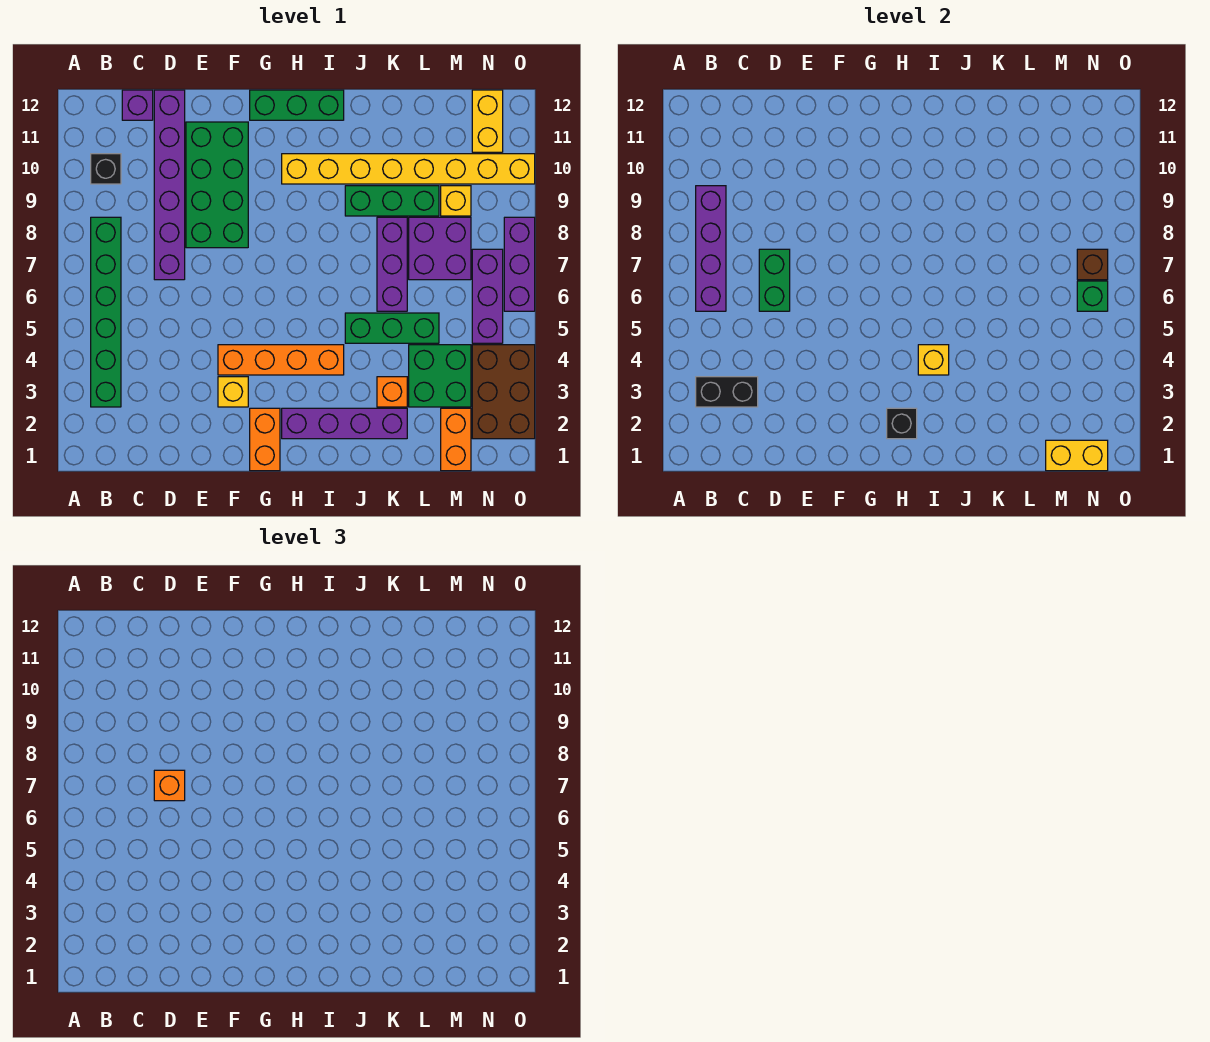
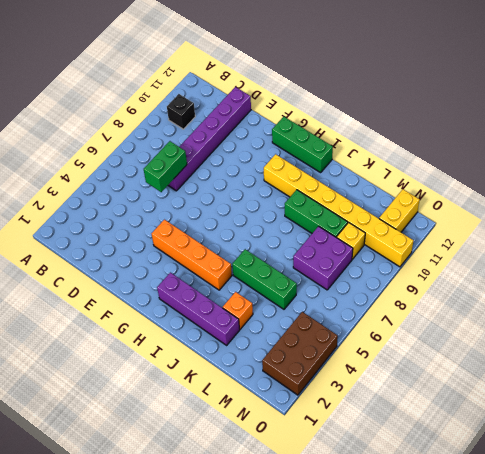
none -> green 1x6 brick [91,217,121,407]
none -> purple 1x1 brick [122,90,153,120]
none -> green 2x4 brick [186,122,248,248]
none -> yellow 1x1 brick [218,377,248,407]

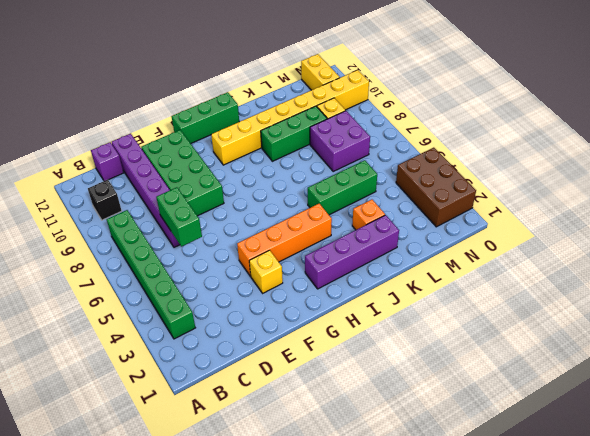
none -> orange 1x2 brick [250,408,280,471]
none -> purple 1x3 brick [377,217,407,311]
none -> green 2x2 brick [409,345,471,407]
none -> orange 1x2 brick [441,408,471,471]

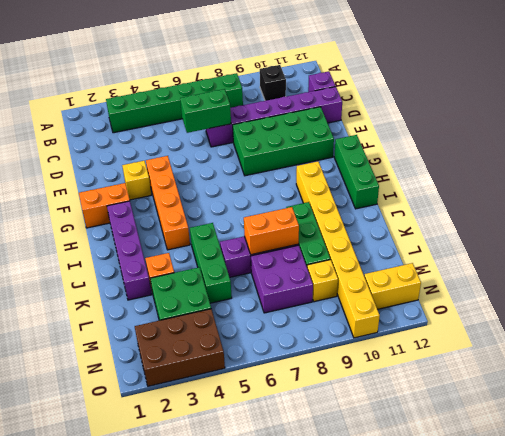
orange 1x2 brick [244,207,299,255] -> orange 1x2 brick moved to [441,408,471,471]
none -> purple 1x3 brick [472,249,503,343]
none -> purple 1x3 brick [504,217,535,311]
none -> black 1x2 brick [696,377,758,407]
none -> purple 1x4 brick [696,186,726,311]

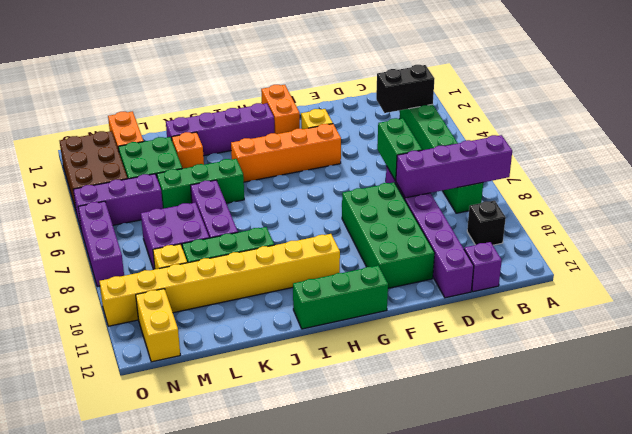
purple 1x4 brick [396,135,512,198] -> purple 1x4 brick turned to [696,186,726,311]
purple 1x3 brick [73,174,163,228] -> purple 1x3 brick turned to [472,249,503,343]
none -> black 1x1 brick [887,408,917,439]
none -> yellow 1x1 brick [918,345,949,375]
none -> yellow 1x2 brick [1046,440,1108,471]
none -> green 1x1 brick [1077,281,1108,311]

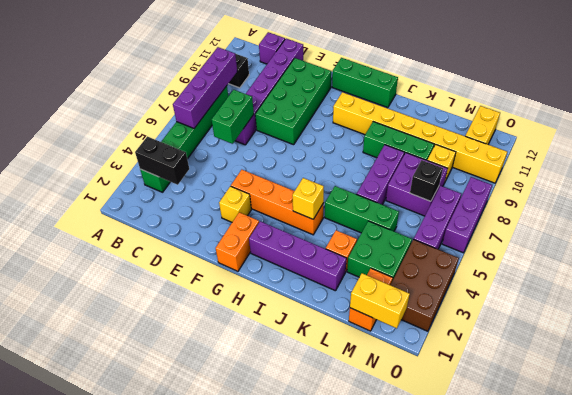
black 1x1 brick [410,160,443,201] -> black 1x1 brick moved to [887,408,917,439]
none -> green 1x1 brick [1077,281,1108,311]
none -> brown 1x1 brick [1077,249,1108,280]
none -> orange 1x1 brick [154,770,185,801]

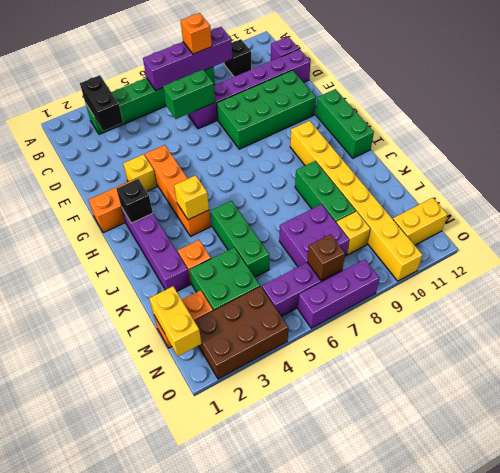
orange 1x1 brick [181,13,212,54] -> orange 1x1 brick moved to [154,770,185,801]
none -> purple 1x3 brick [377,217,407,311]
none -> green 1x1 brick [1077,281,1108,311]

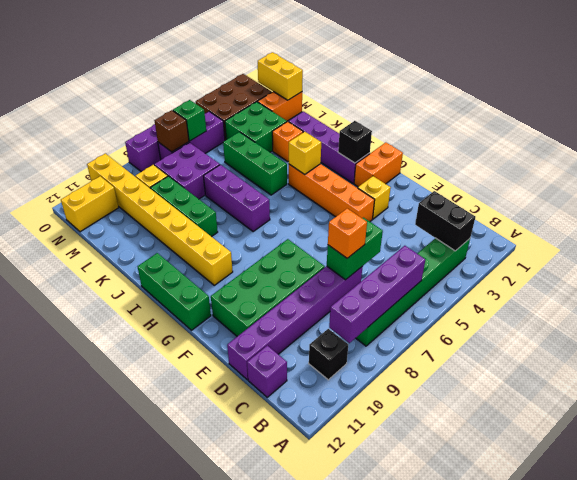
purple 1x3 brick [204,165,270,232] -> purple 1x3 brick turned to [377,217,407,311]

